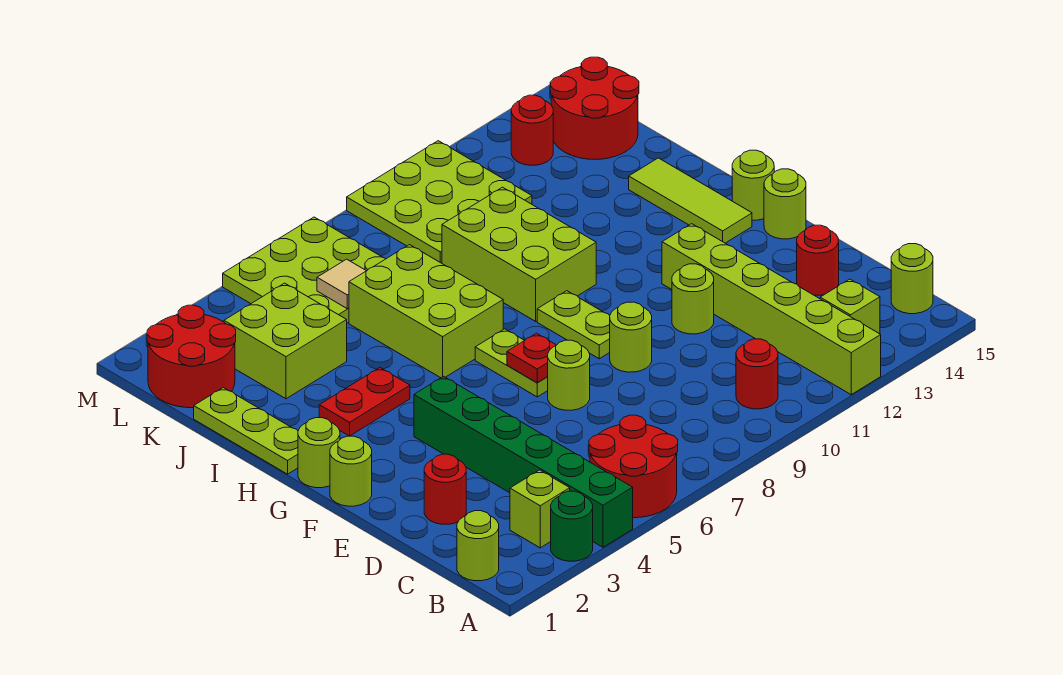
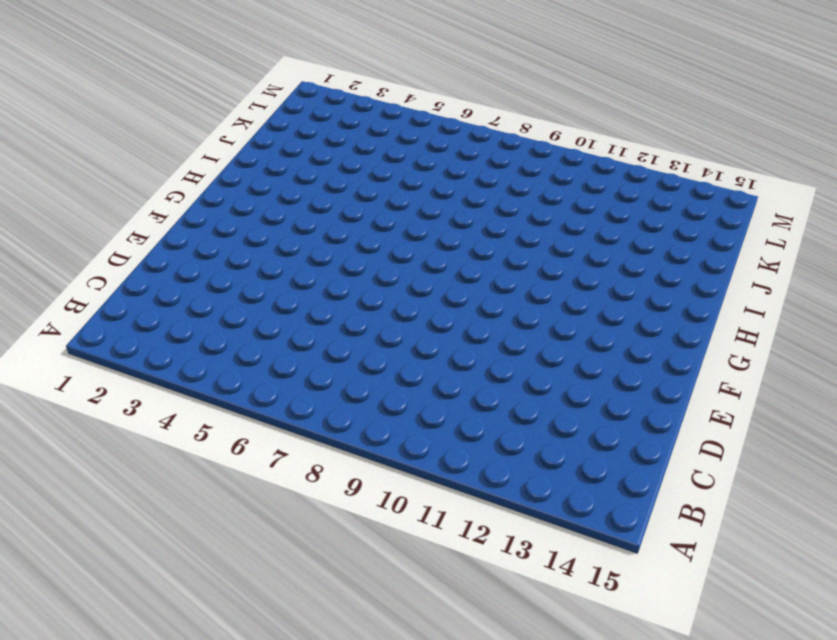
none -> green 1x1 round brick [551,491,593,561]
none -> green 1x6 brick [414,376,633,547]
none -> red 2x2 round brick [589,415,678,518]
none -> lime 1x6 brick [662,224,881,394]

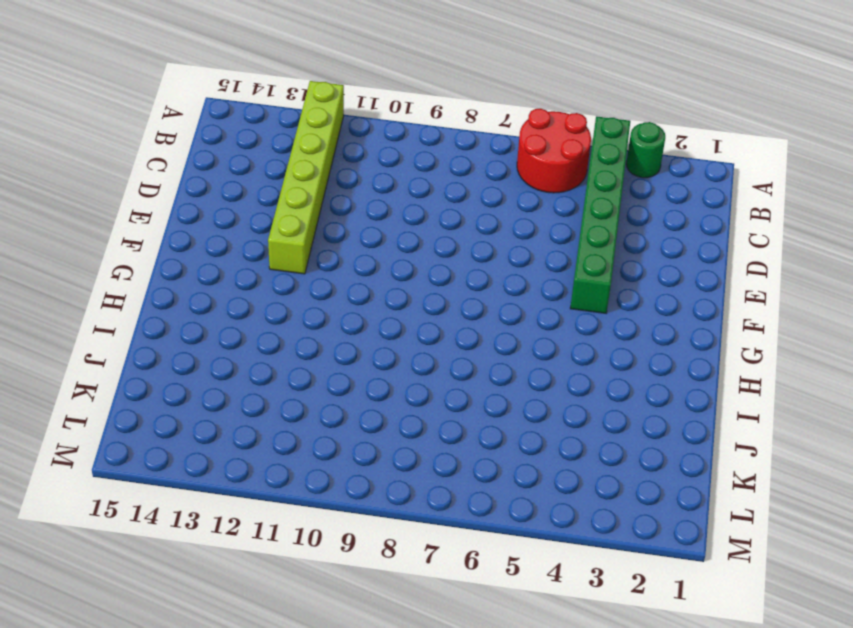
none -> lime 1x1 round brick [457,511,499,581]
none -> lime 1x1 brick [510,470,570,548]
none -> red 1x1 round brick [736,339,778,409]
none -> lime 1x1 brick [820,279,880,334]

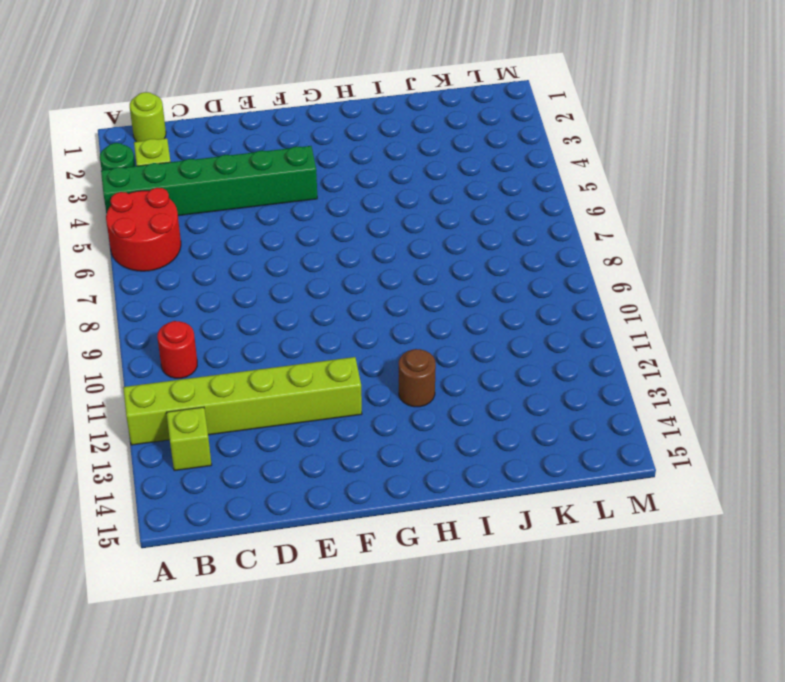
brown 1x1 round brick [399,349,436,407] -> none
none -> lime 1x1 round brick [891,244,933,314]
none -> red 1x1 round brick [424,454,466,524]
none -> red 1x1 round brick [797,225,839,295]
none -> lime 1x1 round brick [548,340,590,410]

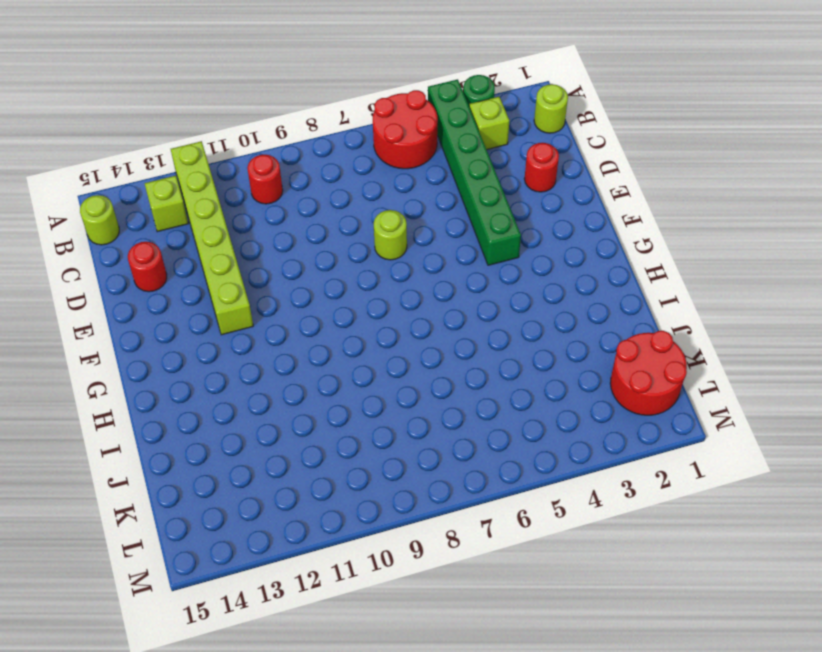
none -> lime 1x1 round brick [610,302,652,372]
none -> lime 1x1 round brick [672,264,714,334]
none -> lime 1x1 round brick [330,436,372,506]
none -> lime 1x2 plate [475,329,548,397]

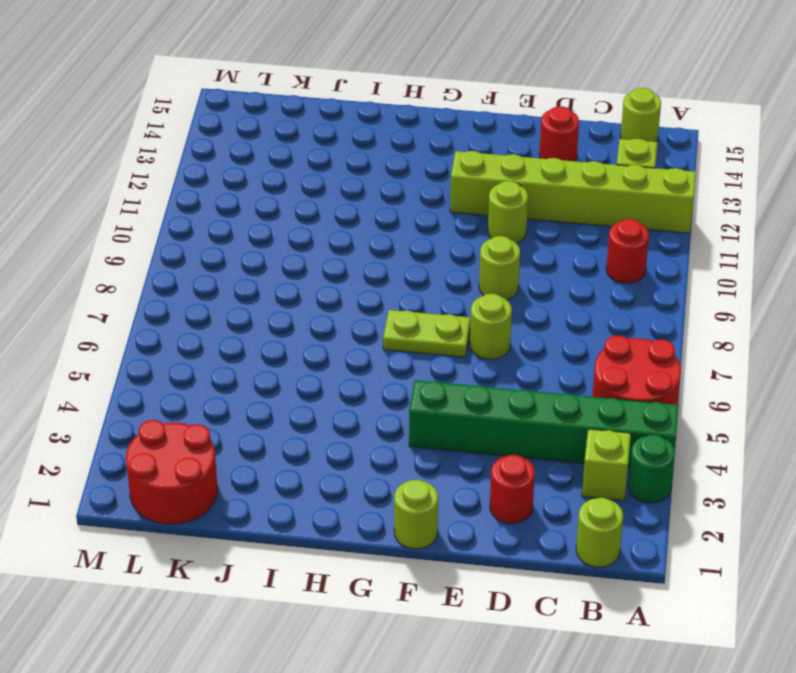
none -> lime 1x2 plate [537,291,610,359]
none -> lime 1x1 round brick [764,169,806,239]
none -> lime 1x1 round brick [298,418,340,488]
none -> lime 1x3 tile [629,158,752,243]

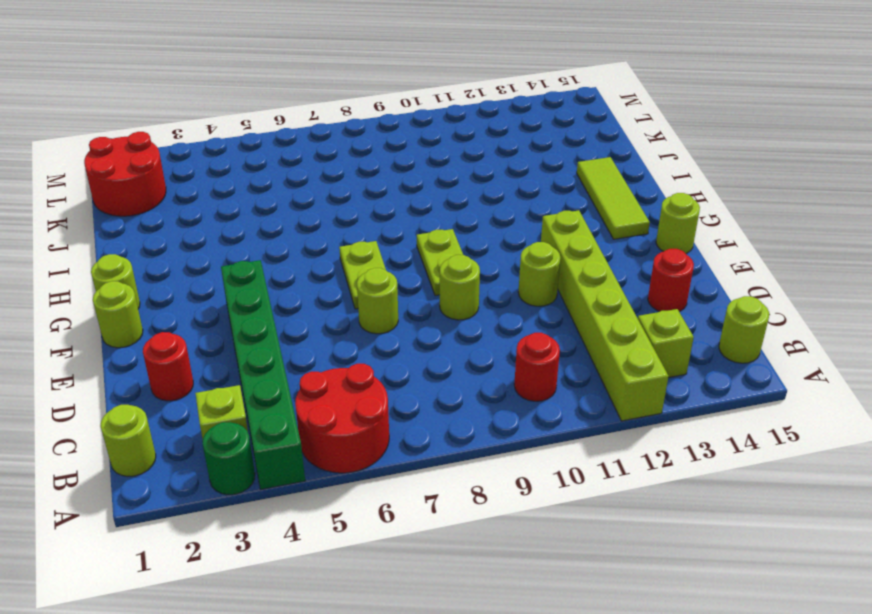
none -> lime 1x1 round brick [732,150,774,220]
none -> lime 1x3 plate [194,388,298,474]
none -> red 1x2 plate [319,368,410,436]
none -> lime 2x3 brick [349,245,503,378]

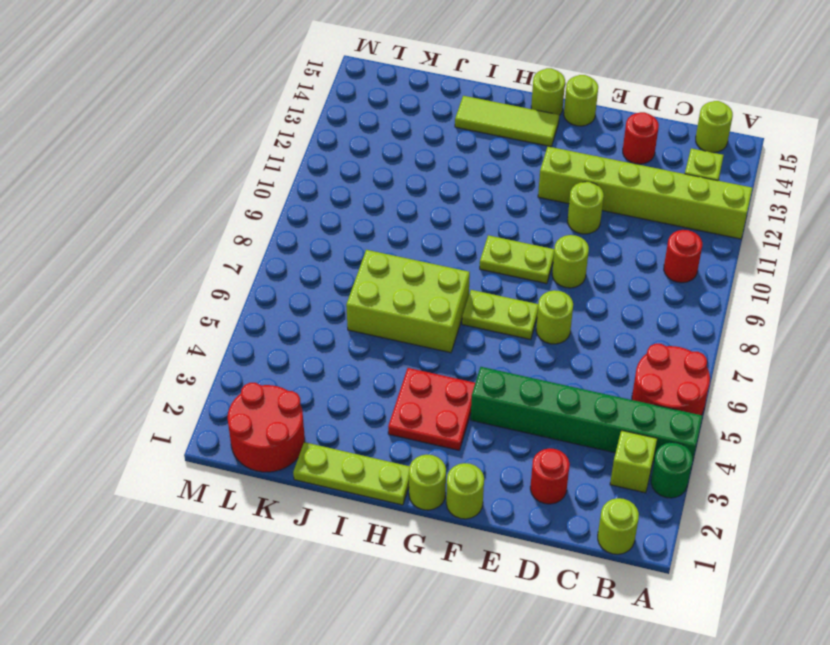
red 2x2 plate [388,368,475,450] -> red 1x2 plate [319,368,410,436]
none -> lime 2x3 brick [442,187,596,321]
none -> lime 2x2 brick [224,283,347,399]
none -> lime 3x3 plate [223,217,386,323]
none -> lime 3x3 plate [347,141,532,263]

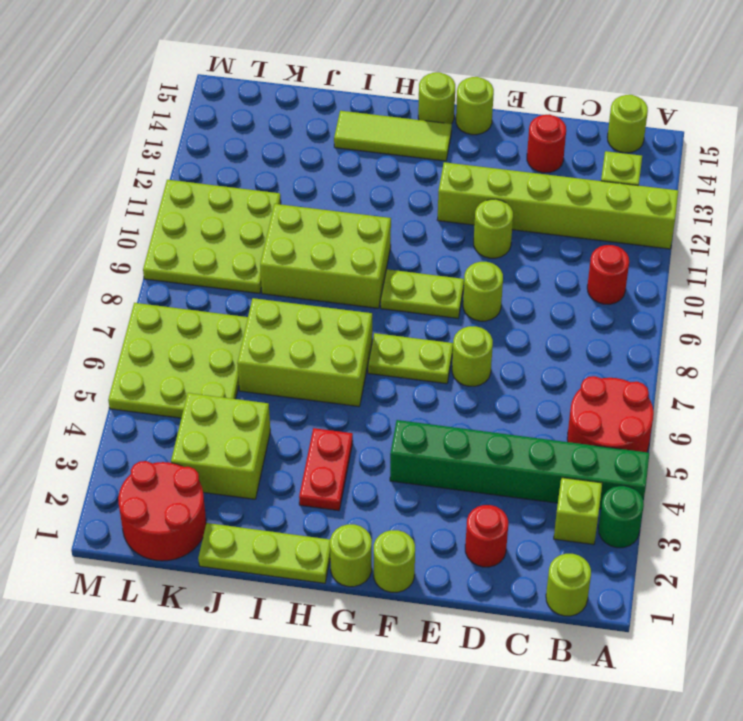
none -> red 2x2 round brick [550,57,639,160]
none -> red 1x1 round brick [511,95,553,165]
none -> red 1x1 plate [507,333,556,383]
none -> tan 1x1 tile [317,259,366,309]

